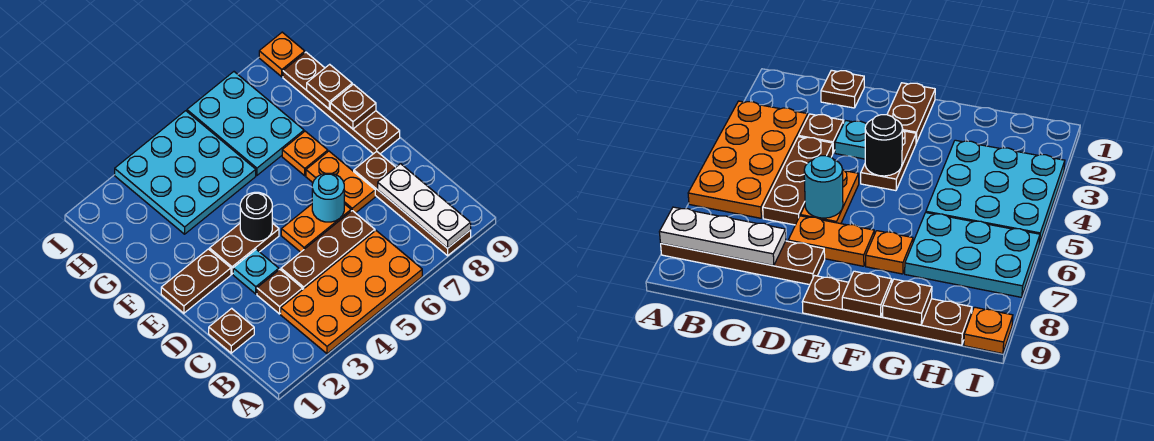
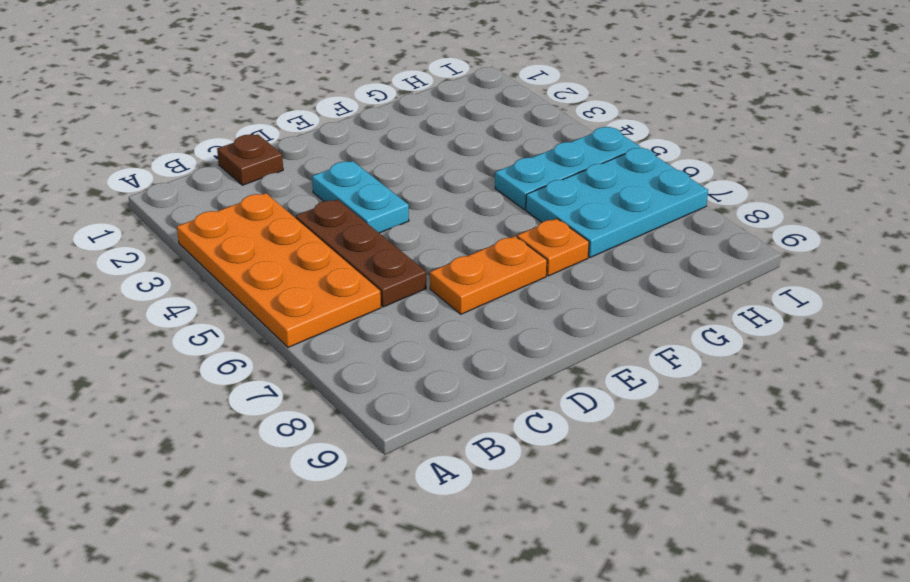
cyan 1x2 plate [312,161,409,233] -> cyan 1x1 plate [233,249,279,294]
cyan 1x3 plate [495,127,640,210] -> cyan 3x3 plate [115,111,256,234]
none -> brown 1x4 plate [354,151,471,256]
none -> brown 1x1 plate [257,269,303,314]
none -> orange 1x2 plate [281,204,351,252]

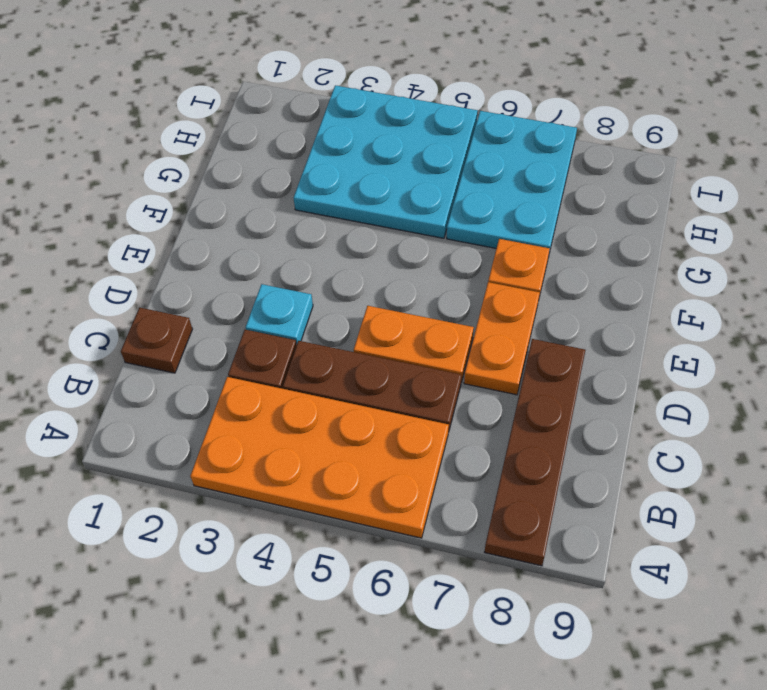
none -> brown 1x2 plate [161,249,231,313]
none -> brown 1x2 plate [209,223,279,274]
none -> brown 1x4 plate [283,52,400,154]

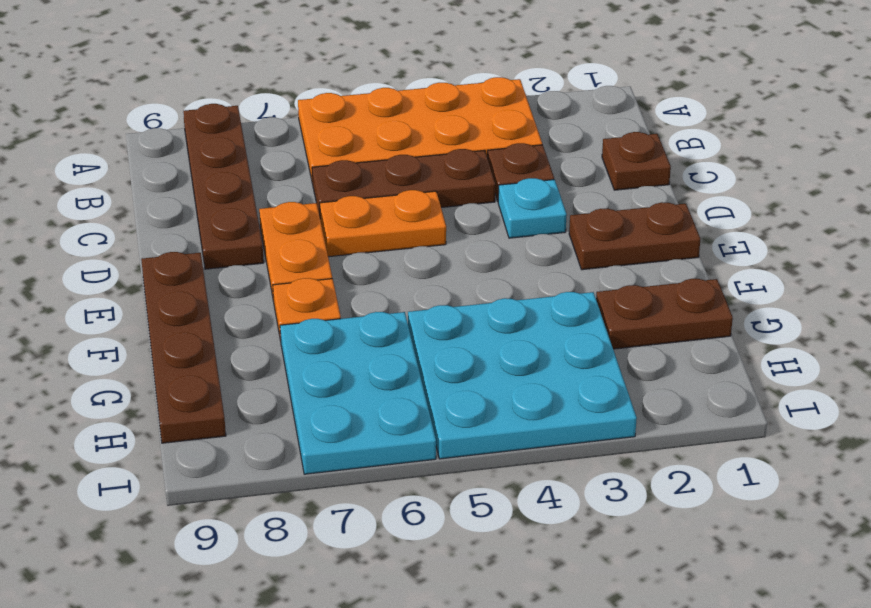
brown 1x2 plate [596,279,733,349] -> brown 1x2 plate moved to [209,223,279,274]
none -> orange 1x1 plate [259,32,305,77]
none -> white 1x3 plate [378,164,471,248]
none -> cyan 1x1 round brick [312,173,344,222]

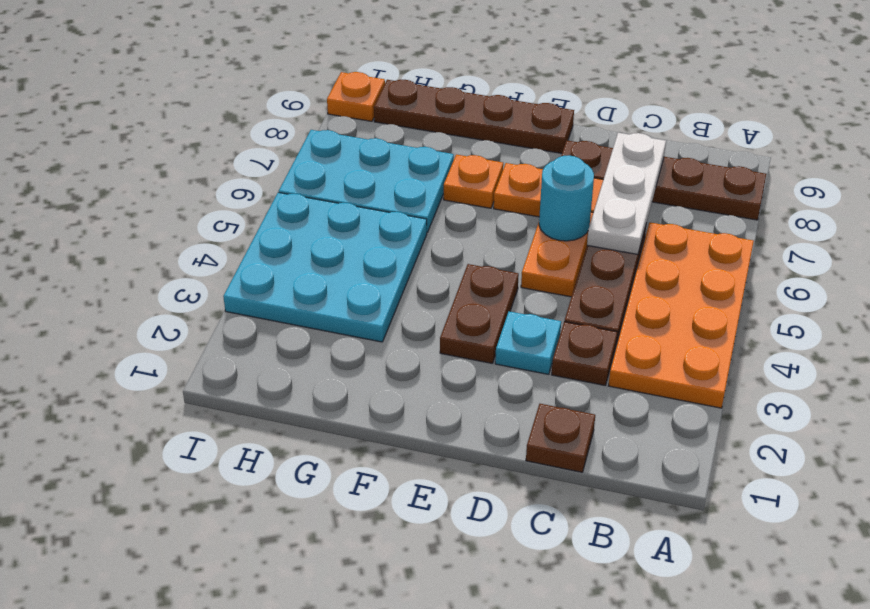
white 1x3 plate [587,133,666,254] -> white 1x3 plate turned to [378,164,471,248]
none -> brown 1x2 plate [161,249,231,313]
none -> black 1x1 round brick [240,192,272,241]
none -> brown 1x1 plate [330,84,376,129]

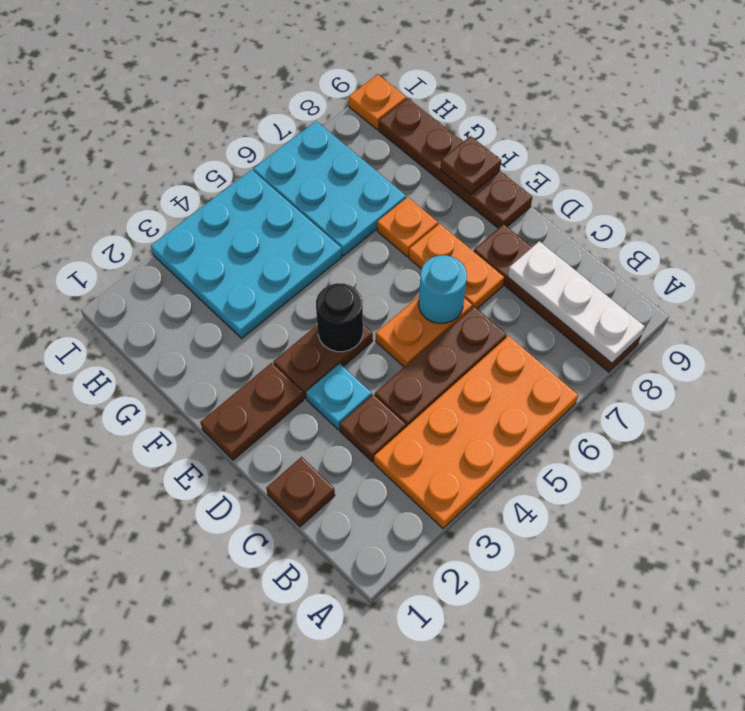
none -> brown 1x1 plate [307,64,352,109]

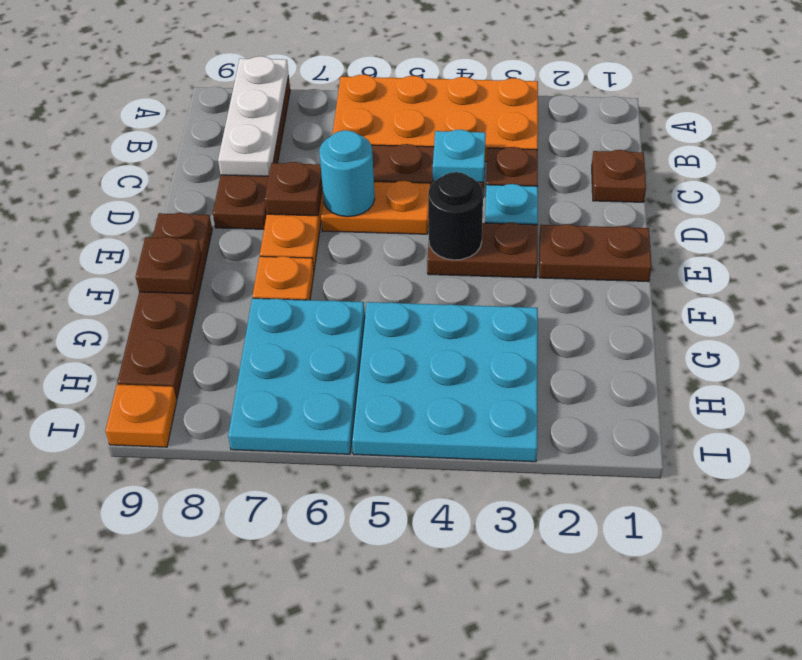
cyan 1x1 plate [433,130,486,182] -> none
brown 1x1 plate [265,162,322,216] -> brown 1x1 plate moved to [307,64,352,109]

